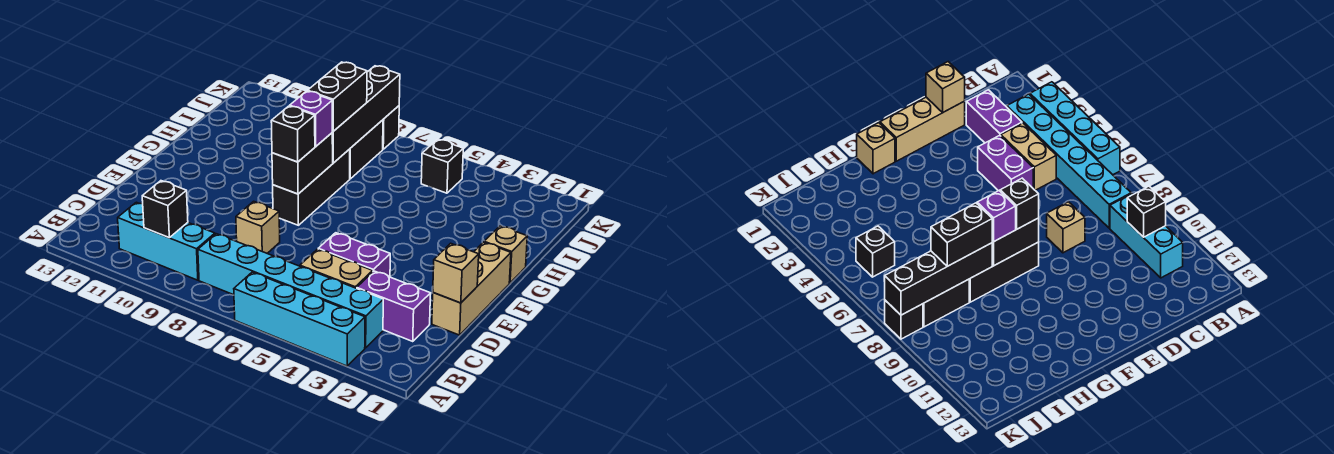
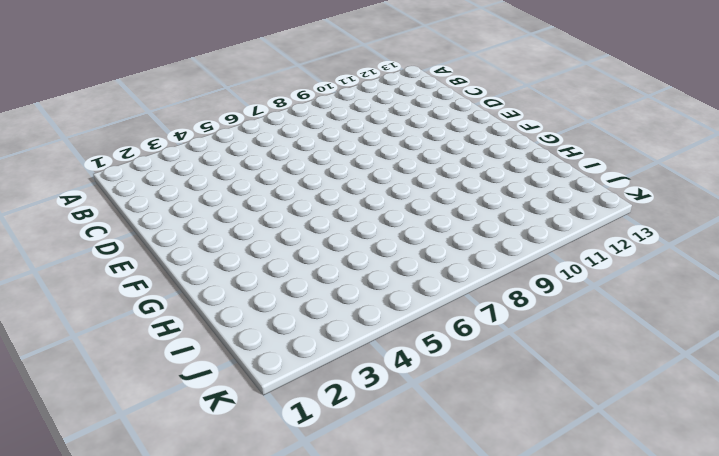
none -> cyan 1x4 brick [234,272,365,366]
none -> cyan 1x6 brick [198,234,383,348]
none -> cyan 1x3 brick [118,202,215,280]

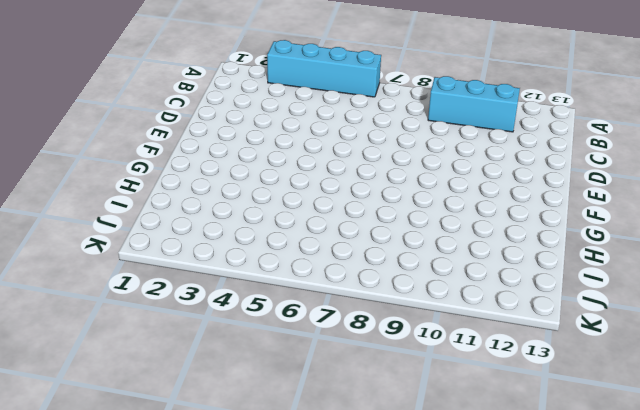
none -> cyan 1x6 brick [198,234,383,348]
none -> purple 1x2 brick [357,271,431,342]
none -> tan 1x2 brick [300,249,373,288]

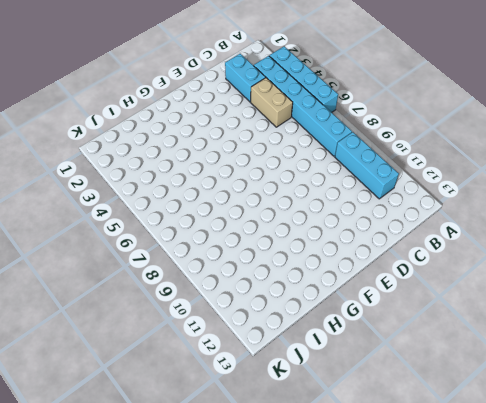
cyan 1x2 brick [225,54,266,102] -> purple 1x2 brick [357,271,431,342]
none -> tan 1x3 brick [432,242,511,335]
none -> purple 1x2 brick [318,233,390,277]
none -> tan 1x1 brick [236,201,280,253]

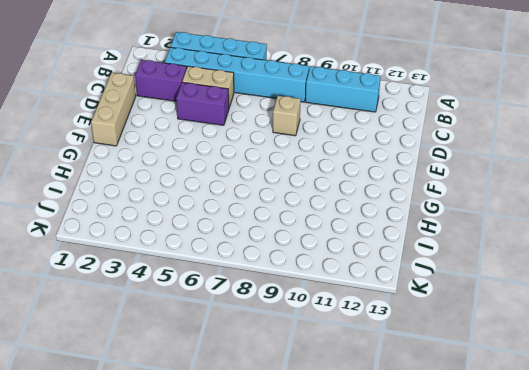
none -> black 1x3 brick [273,149,350,225]
none -> tan 1x1 brick [484,226,527,283]
none -> black 1x2 brick [350,120,383,179]

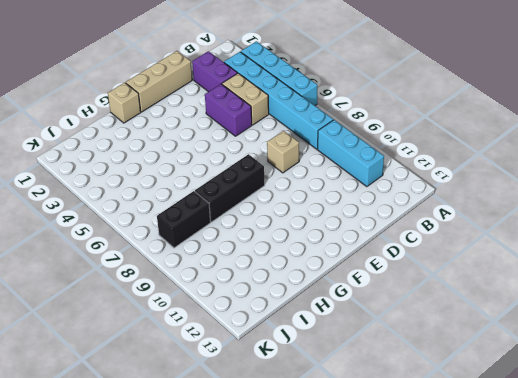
none -> black 1x1 brick [421,139,463,193]
none -> black 1x1 brick [383,106,399,149]
none -> black 1x1 brick [142,181,188,238]

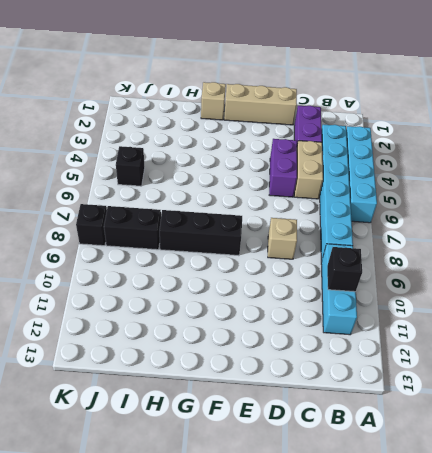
none -> tan 1x1 brick [433,243,479,303]
none -> black 1x2 brick [272,133,333,194]
none -> black 1x4 brick [332,66,400,163]

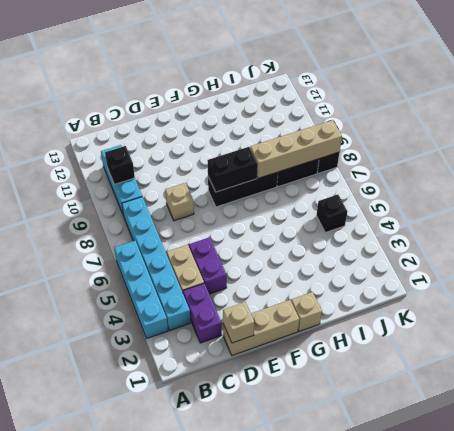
tan 1x4 brick [250,120,342,178] -> black 1x4 brick [332,66,400,163]
none -> black 1x1 brick [271,106,315,162]
none -> purple 1x1 brick [290,91,332,146]
none -> black 1x2 brick [308,62,367,131]

